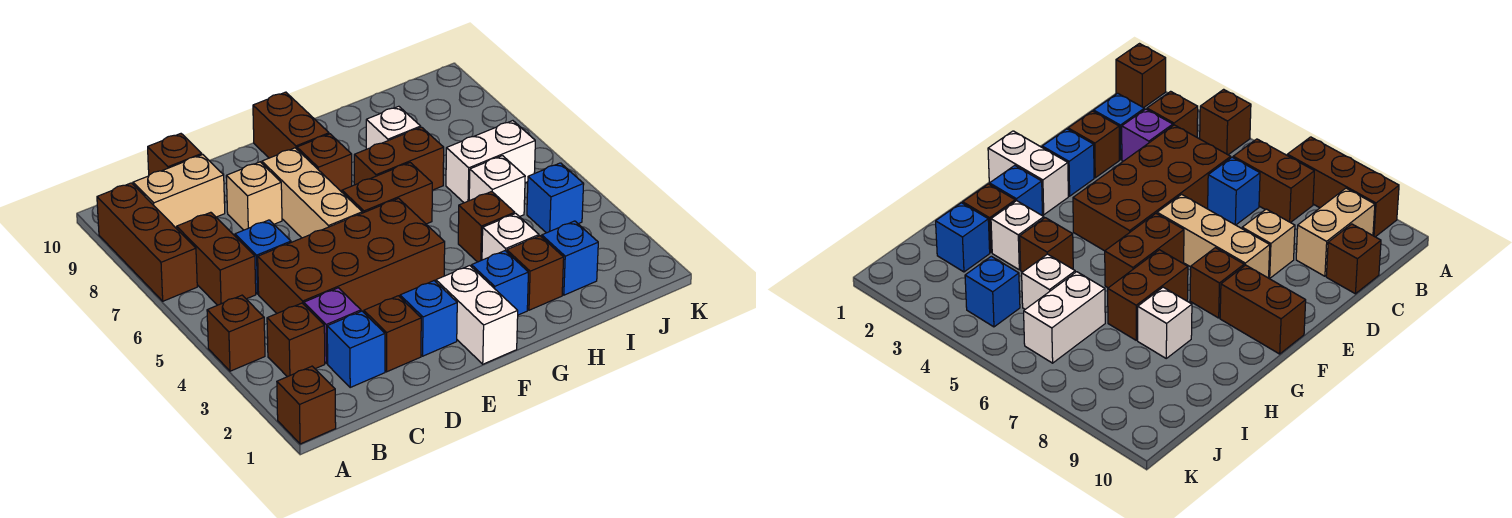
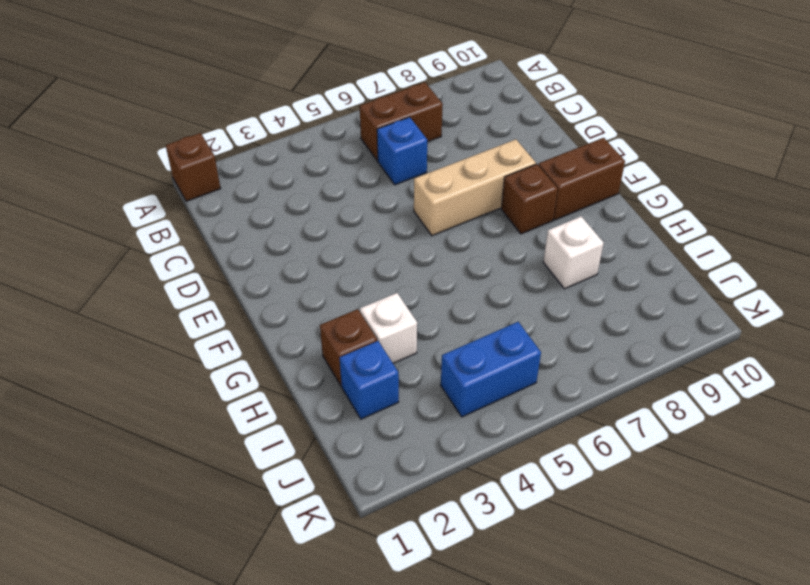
blue 1x2 brick [441,322,541,417] -> blue 1x1 brick [527,163,584,233]
none -> brown 1x1 brick [207,295,265,371]
none -> brown 1x3 brick [97,183,197,301]
none -> brown 1x1 brick [267,303,325,377]

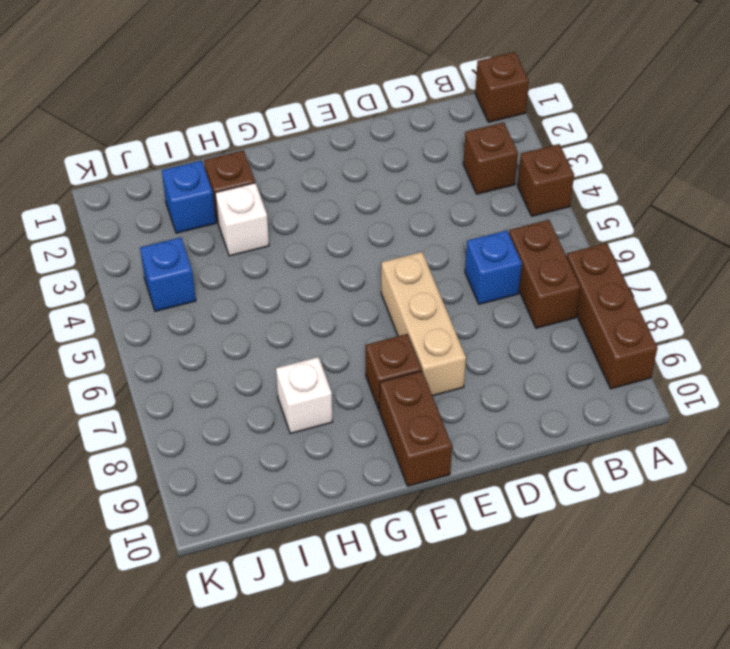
none -> tan 1x2 brick [133,155,225,229]
none -> blue 1x1 brick [327,311,385,387]
none -> purple 1x1 brick [304,288,361,363]

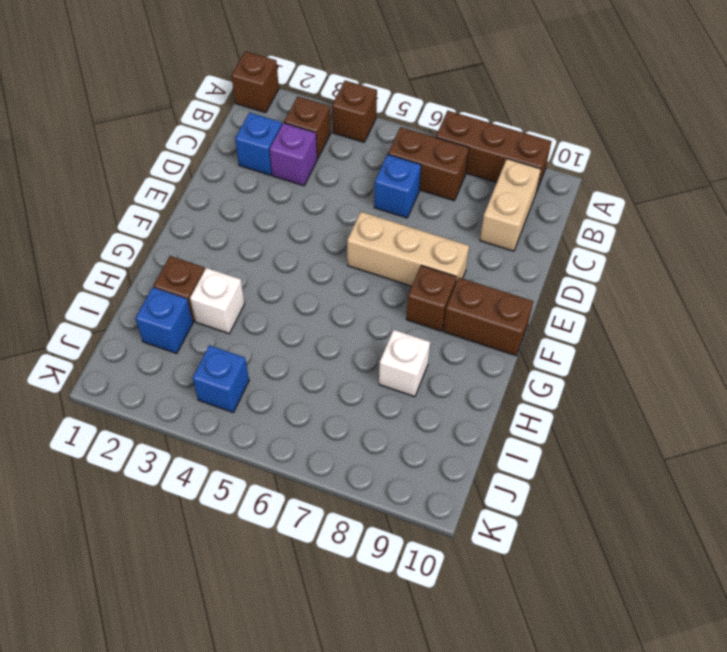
none -> brown 2x4 brick [258,198,445,313]
none -> brown 1x1 brick [148,134,202,175]
none -> brown 1x1 brick [364,296,421,372]

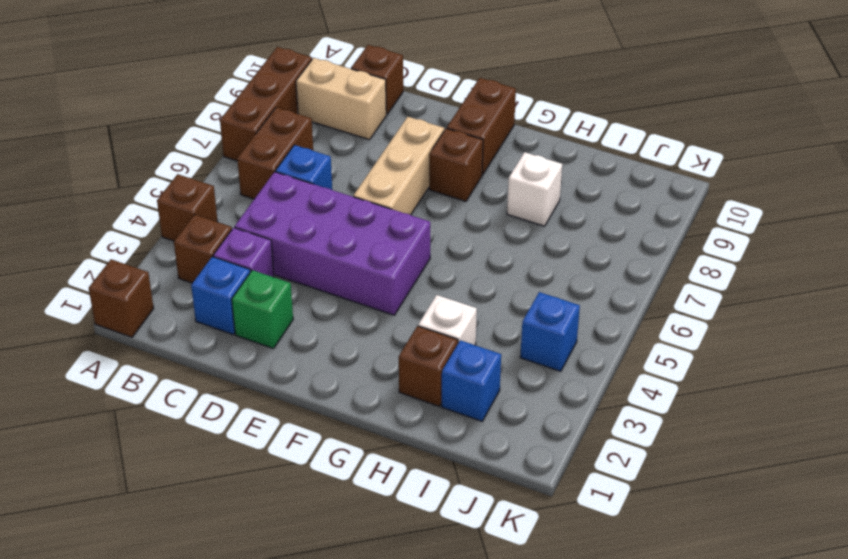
purple 2x4 brick [235,172,430,315] -> brown 2x4 brick [258,198,445,313]
green 1x1 brick [232,270,293,349] -> brown 1x1 brick [364,296,421,372]
none -> tan 1x1 brick [226,162,282,230]
none -> blue 1x1 brick [400,281,457,356]
none -> white 1x2 brick [436,266,518,364]

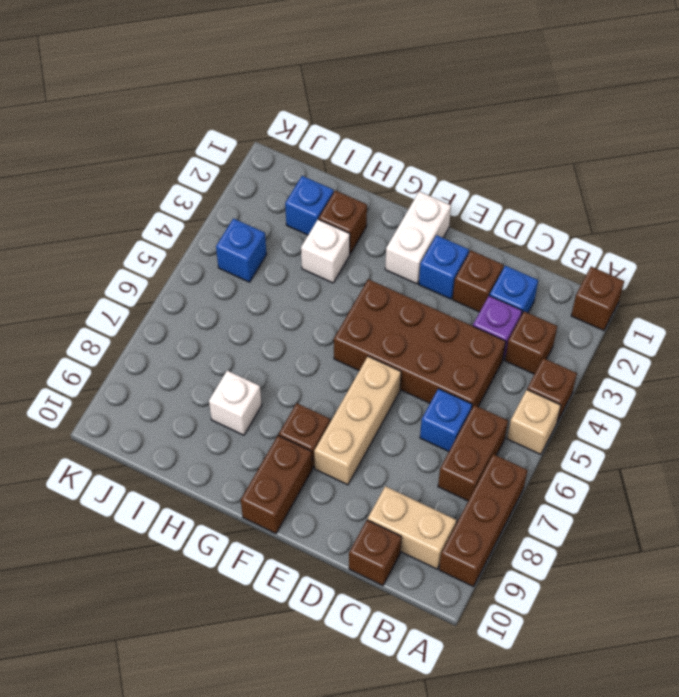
tan 1x1 brick [507,390,561,454] -> tan 1x1 brick moved to [226,162,282,230]
none -> brown 1x2 brick [342,163,432,224]
none -> blue 1x1 brick [472,251,528,315]
none -> brown 1x2 brick [354,127,444,190]

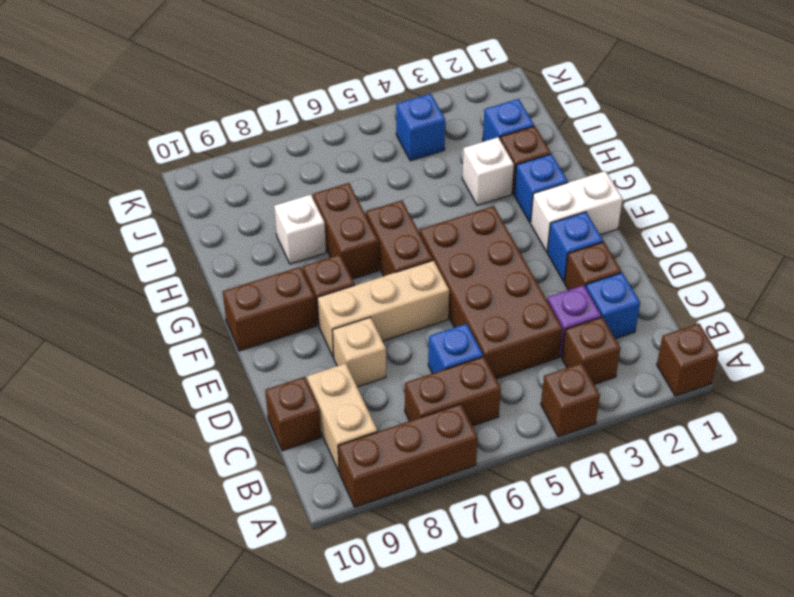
none -> brown 1x1 brick [458,192,515,262]
none -> white 1x1 brick [469,156,525,217]
none -> white 1x2 brick [446,121,535,203]

